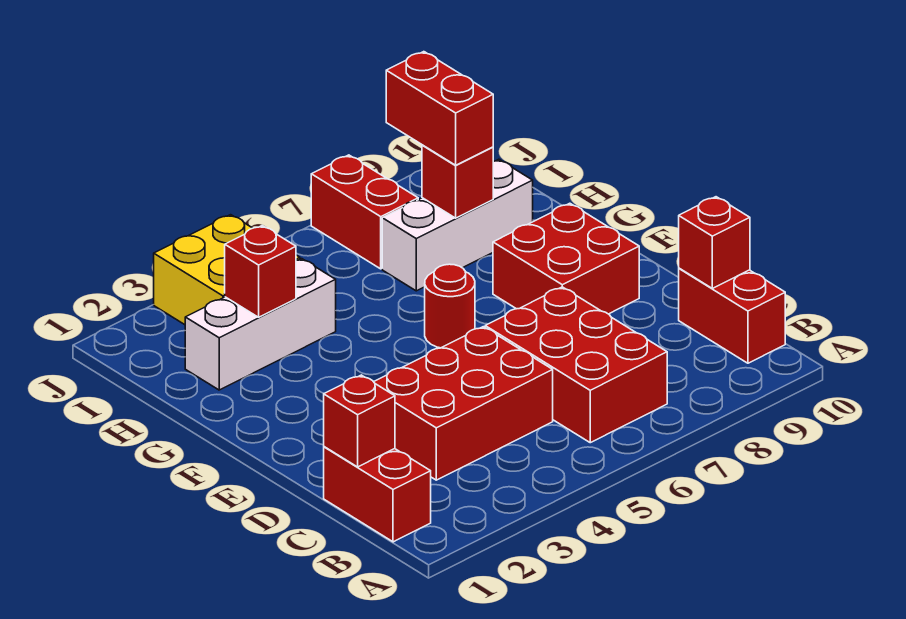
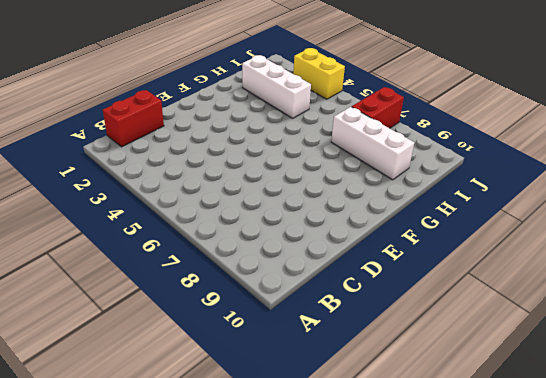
yellow 1x2 brick [293,48,345,99] -> yellow 2x2 brick [154,215,300,325]
none -> red 2x3 brick [485,287,667,443]
none -> red 1x2 brick [679,268,785,363]
none -> red 2x3 brick [374,327,553,480]

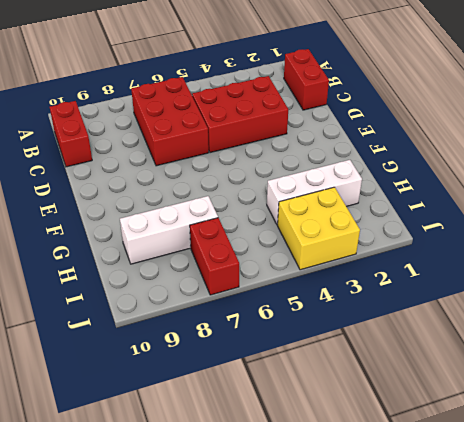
none -> red 2x2 brick [493,203,639,314]
none -> red 1x1 round brick [425,264,475,348]
none -> red 1x1 brick [324,375,395,467]

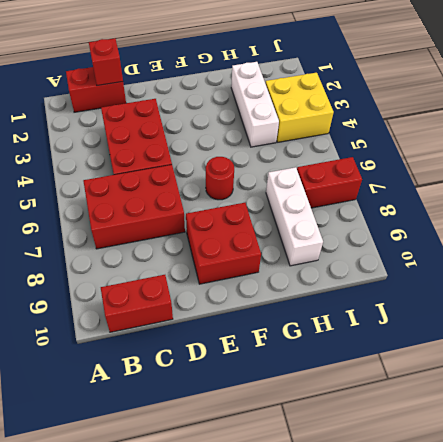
none -> red 1x1 brick [679,197,750,288]
none -> red 1x1 brick [225,226,296,317]
none -> red 1x1 brick [422,145,493,218]

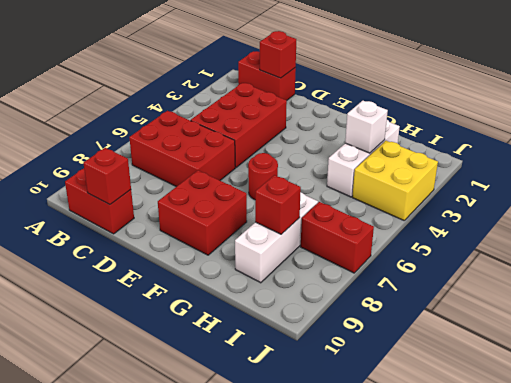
white 1x1 brick [345,101,388,153] -> red 1x1 brick [225,226,296,317]
none -> red 1x2 brick [386,52,493,165]

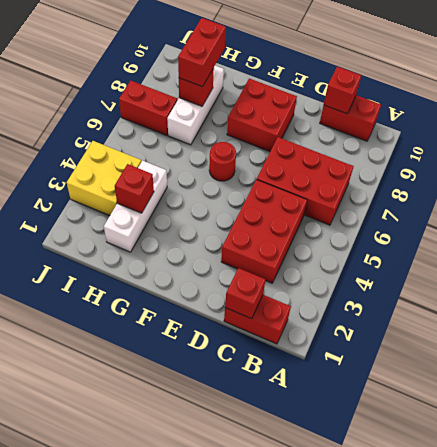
red 1x2 brick [178,18,226,87] -> red 1x2 brick turned to [386,52,493,165]

